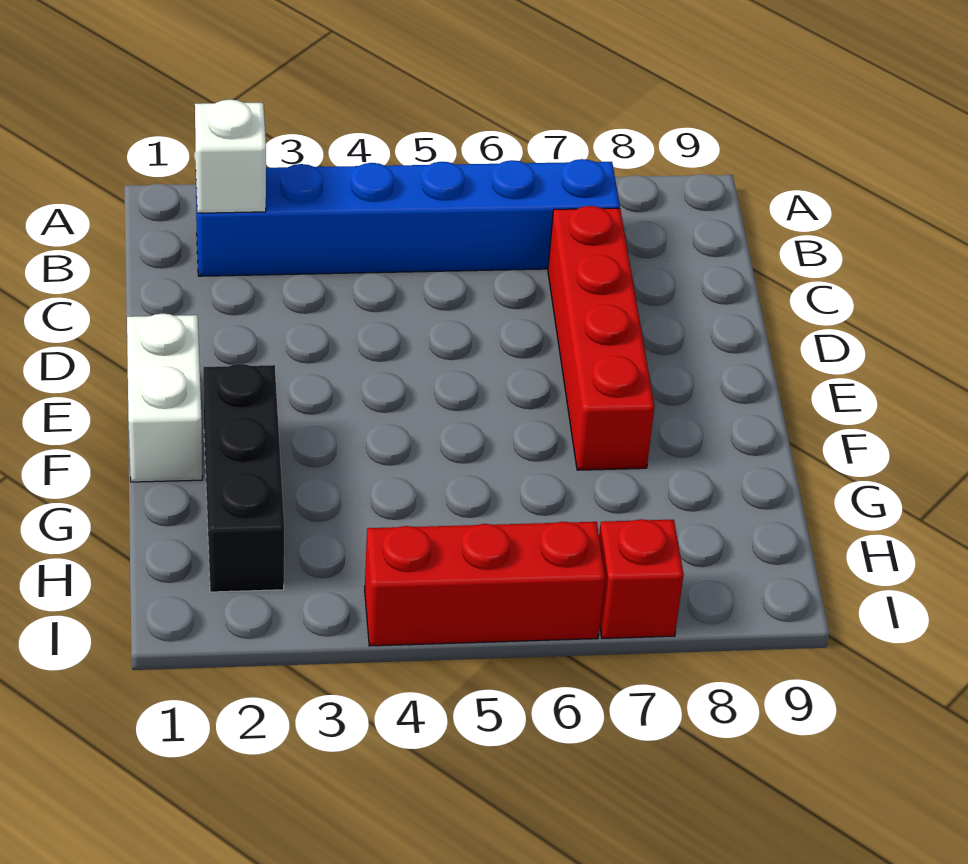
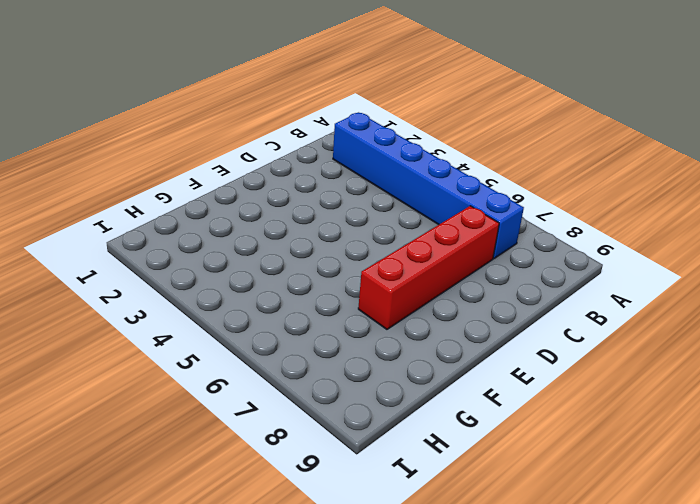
none -> white 1x2 brick [127,313,202,482]
none -> black 1x3 brick [203,364,285,592]

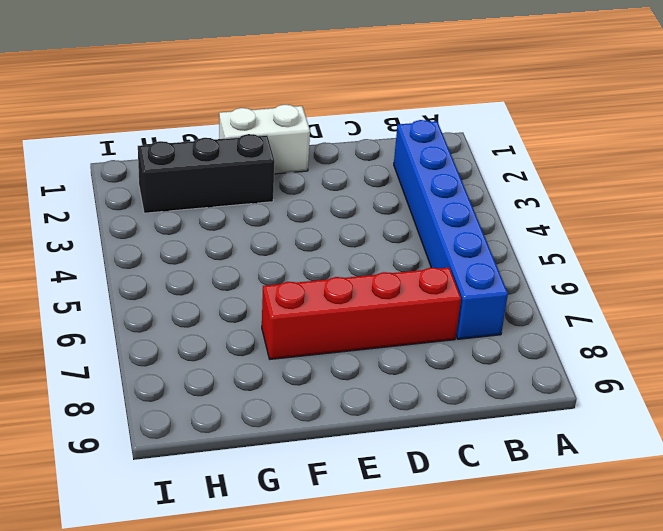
none -> red 1x3 brick [365,522,605,646]
none -> red 1x1 brick [599,519,684,638]

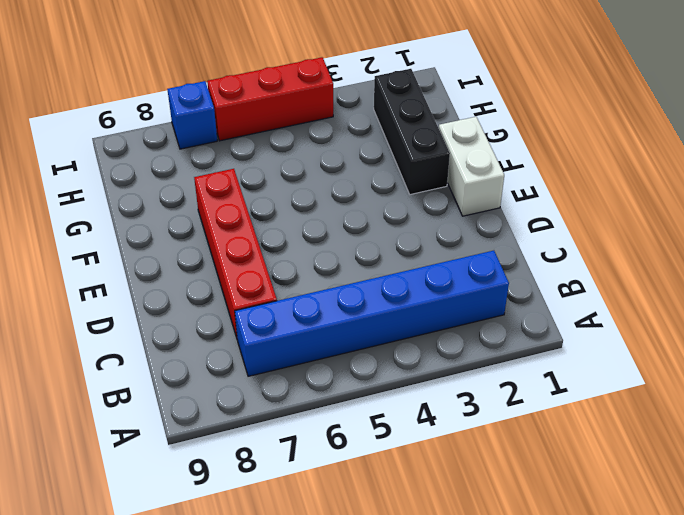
blue 1x1 brick [167,81,217,149] -> red 1x1 brick [599,519,684,638]
none -> white 1x1 brick [195,99,266,213]

